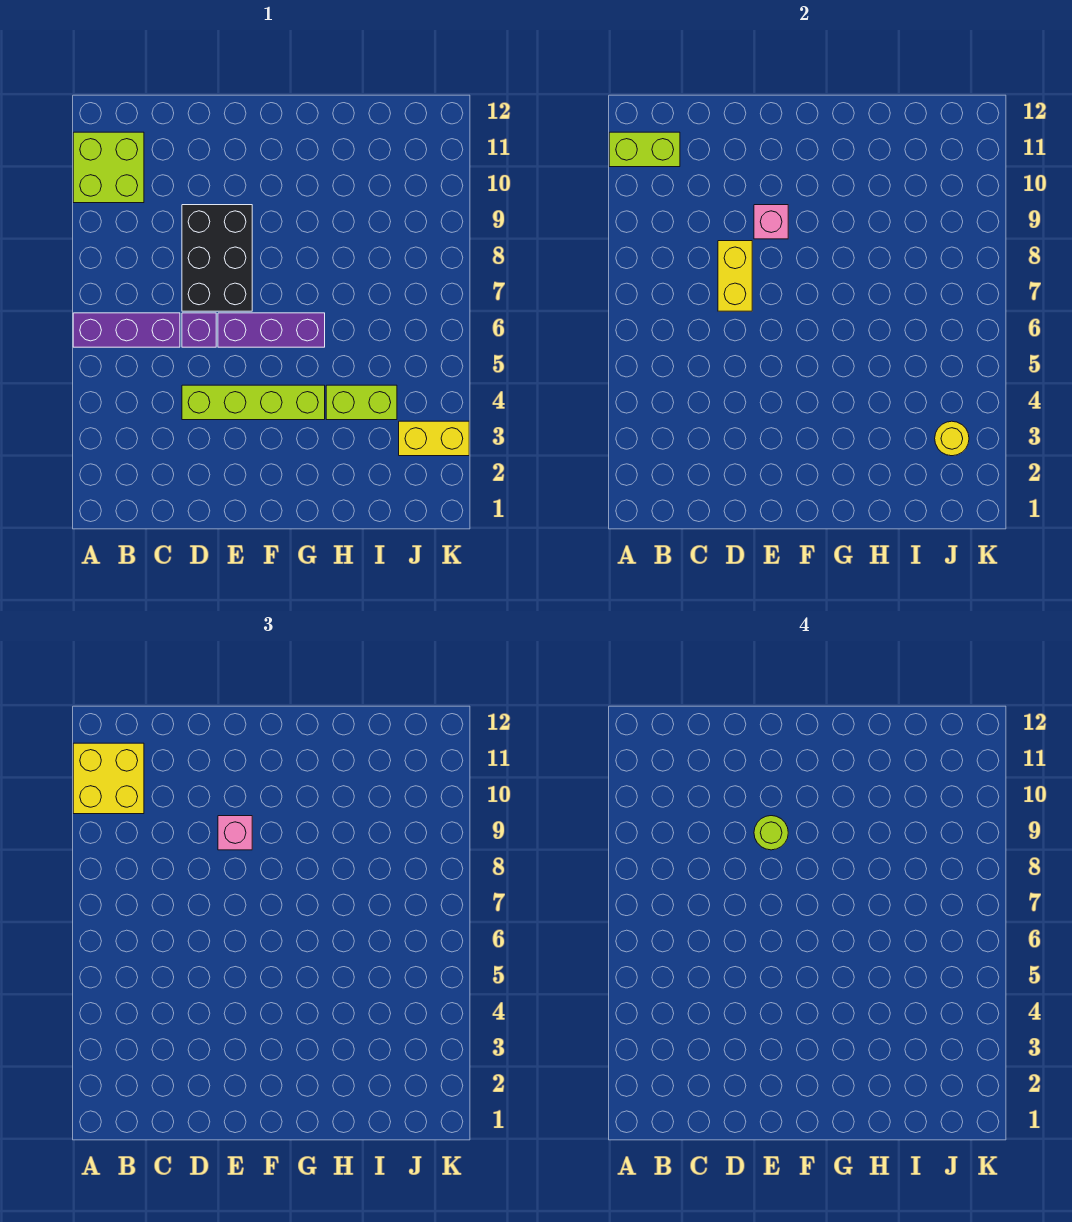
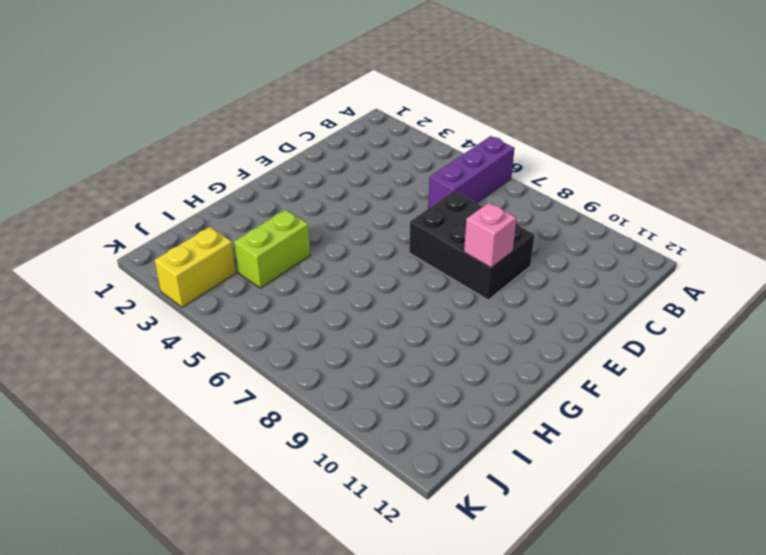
none -> lime 2x2 brick [73,132,144,203]
none -> lime 1x4 brick [182,385,325,420]
none -> purple 1x1 brick [182,313,216,347]

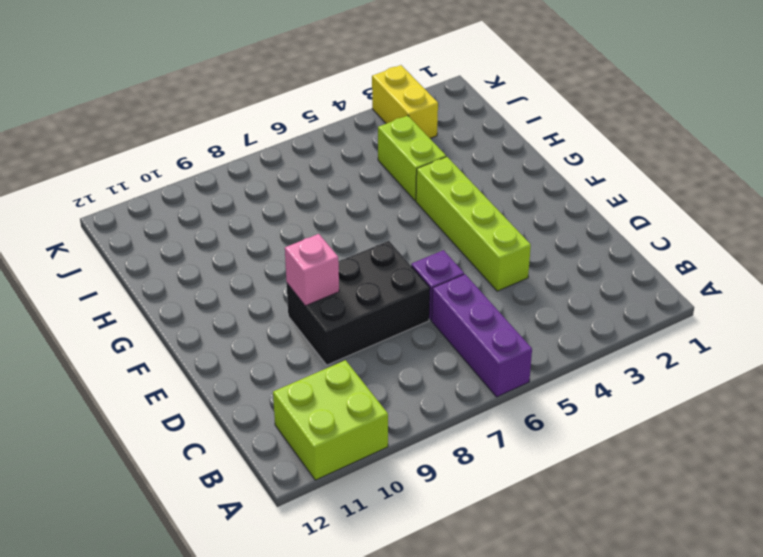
none -> purple 1x3 brick [218,313,325,347]
none -> lime 1x2 brick [609,132,680,167]
none -> yellow 1x2 brick [718,241,752,311]

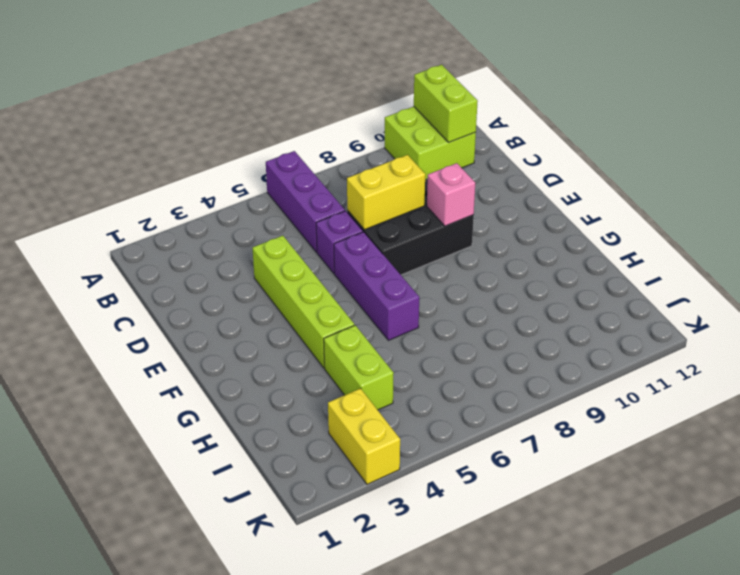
none -> yellow 1x1 round brick [935,421,969,456]
none -> yellow 2x2 brick [73,743,144,814]
none -> pink 1x1 brick [218,816,252,850]

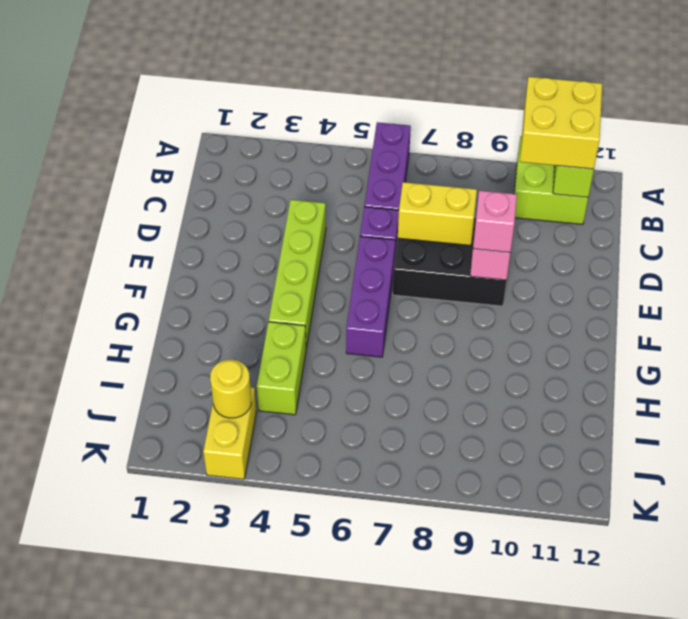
none -> lime 1x1 round brick [754,816,788,850]

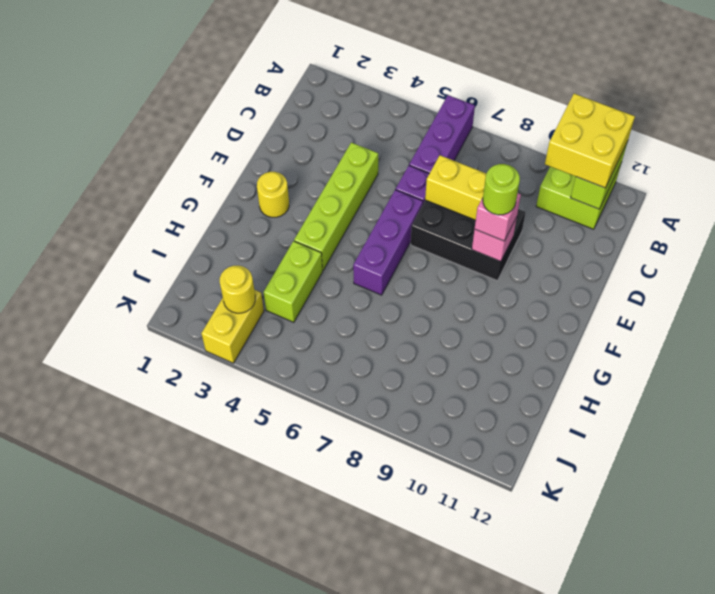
yellow 1x1 round brick [257,172,289,217] -> none

